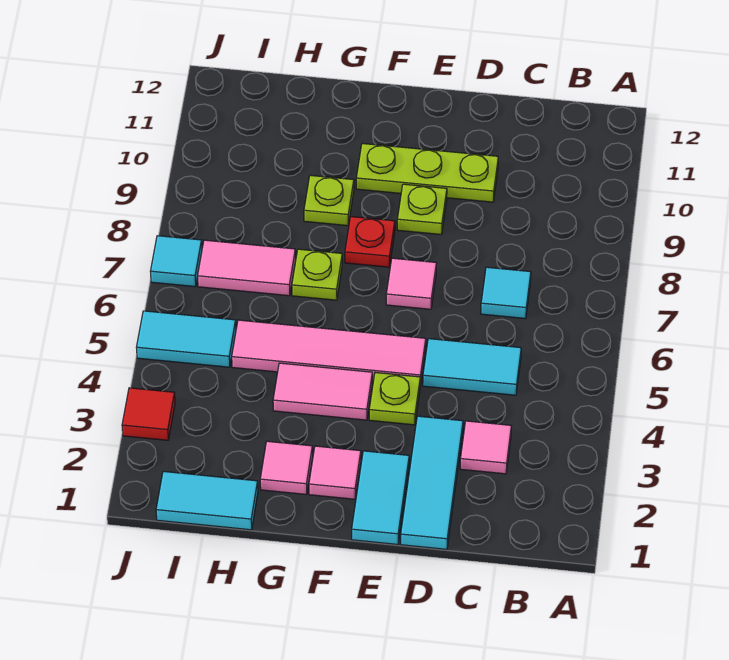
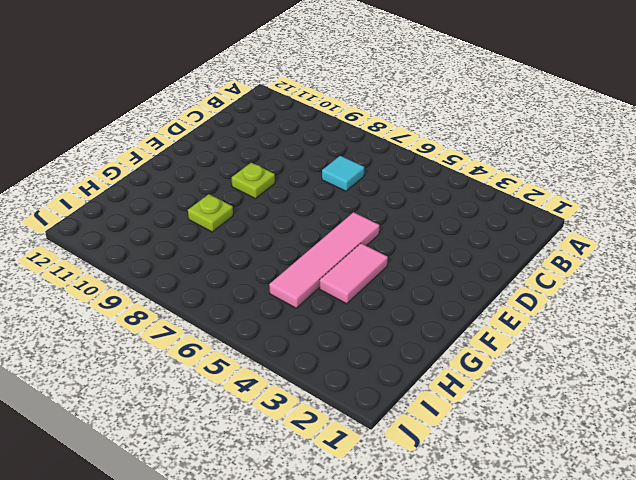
none -> pink 1x1 tile [460,421,511,474]
none -> cyan 1x2 tile [423,339,521,395]
none -> cyan 1x3 tile [401,416,463,549]

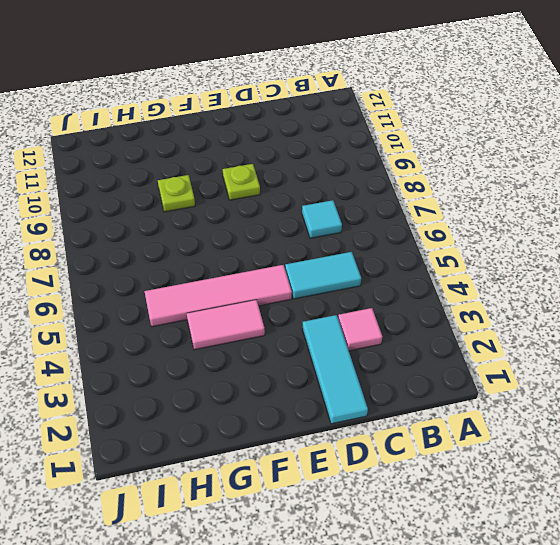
none -> lime 1x3 plate [356,144,498,202]
none -> cyan 1x2 tile [352,451,409,545]
none -> lime 1x1 plate [369,373,420,425]

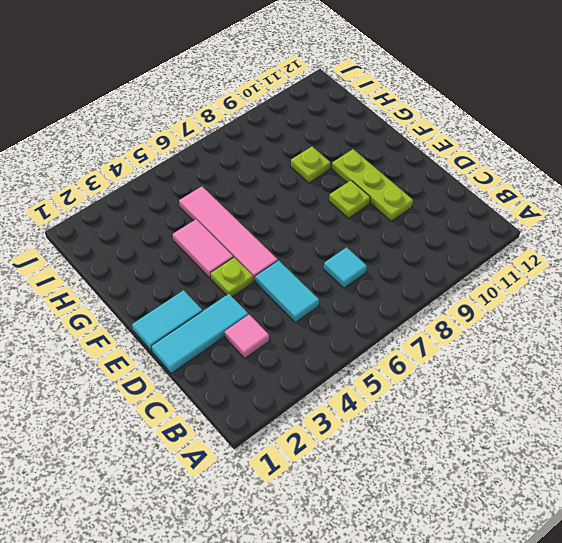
none -> pink 1x1 tile [386,258,436,309]
none -> pink 1x1 tile [309,446,361,499]
none -> red 1x1 plate [345,217,395,267]

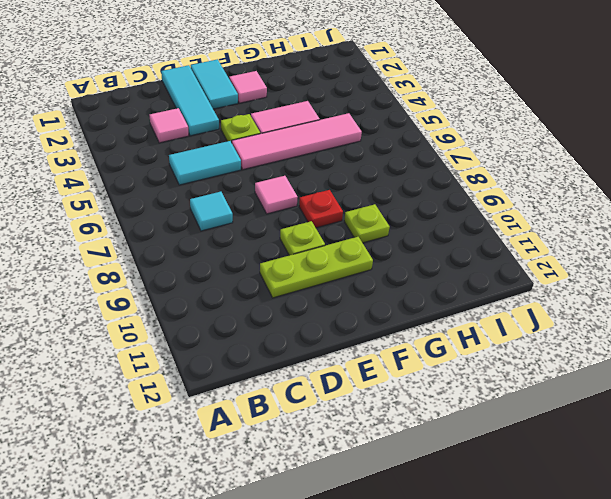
none -> pink 1x1 tile [260,441,313,494]
none -> lime 1x1 plate [292,249,342,300]
none -> cyan 1x2 tile [156,471,258,530]

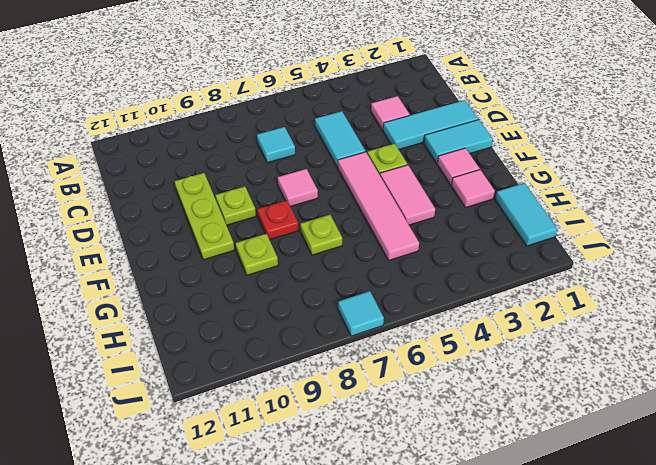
none -> pink 1x2 tile [198,240,296,296]
none -> cyan 1x2 tile [136,311,236,367]
none -> red 1x1 tile [122,388,175,440]

